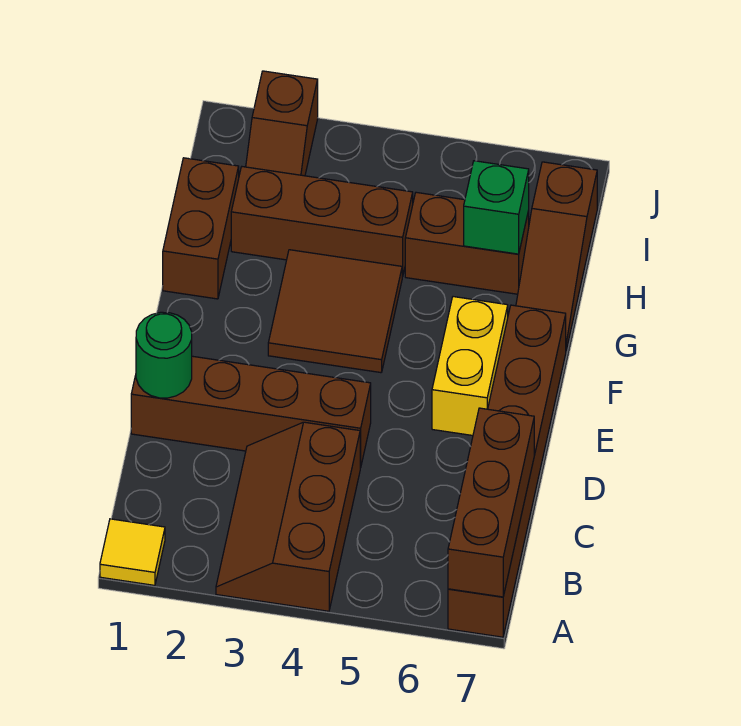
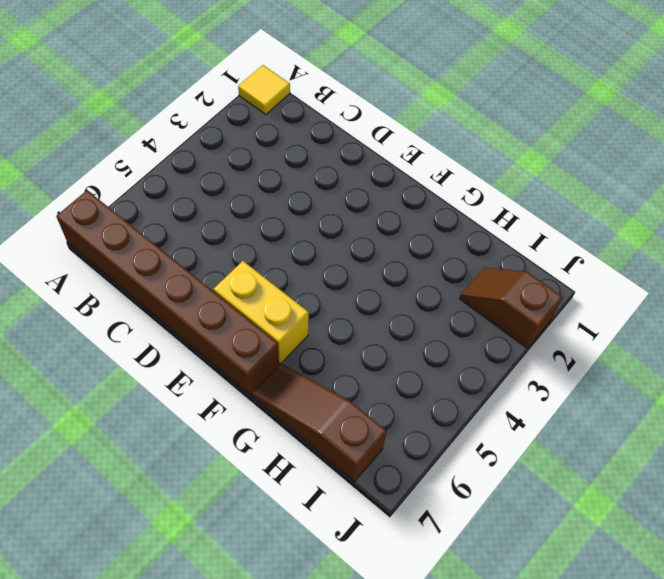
none -> brown 2x3 slope [216,422,360,611]
none -> brown 1x4 brick [131,356,371,468]
none -> brown 2x2 tile [268,250,402,373]

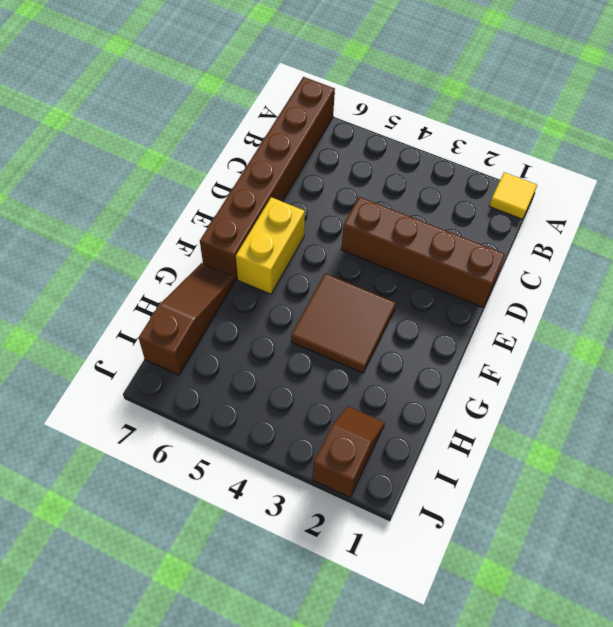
none -> brown 2x3 slope [216,422,360,611]
none -> brown 1x2 brick [163,158,239,299]
none -> brown 1x3 brick [231,167,413,277]

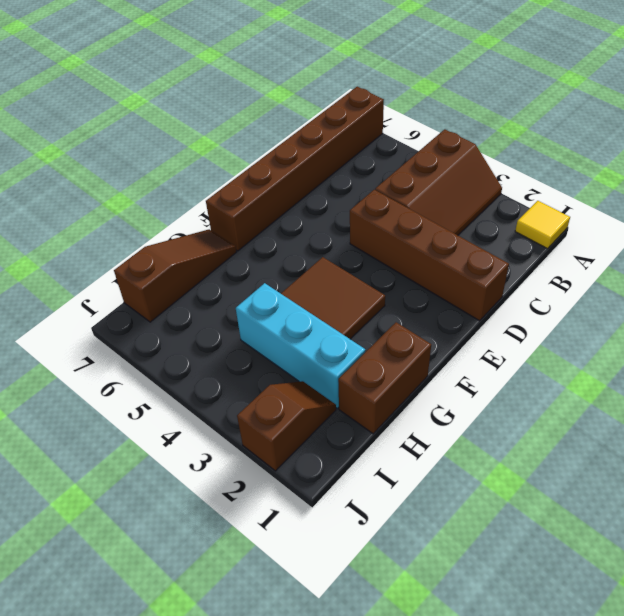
cyan 1x3 brick [236,283,365,408] -> brown 1x3 brick [231,167,413,277]
none -> yellow 1x2 brick [432,297,508,435]
none -> brown 1x2 brick [405,192,529,294]
none -> brown 1x3 brick [448,408,534,597]

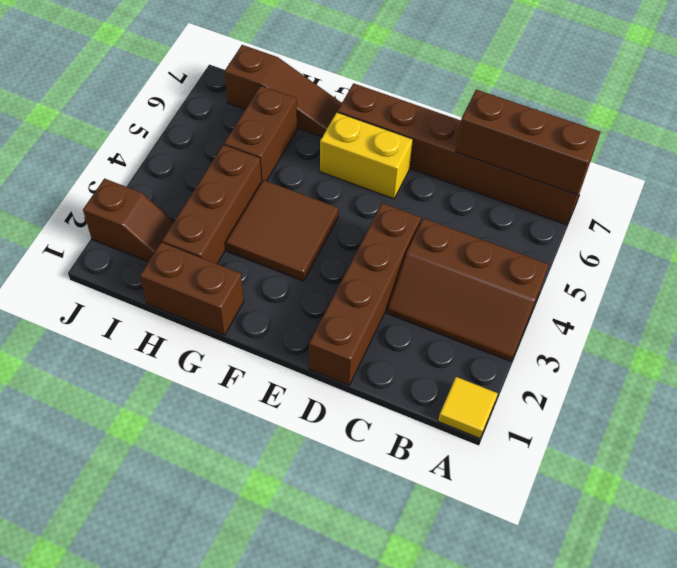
none -> green 1x1 round brick [136,312,192,398]
none -> green 1x1 brick [464,161,529,254]

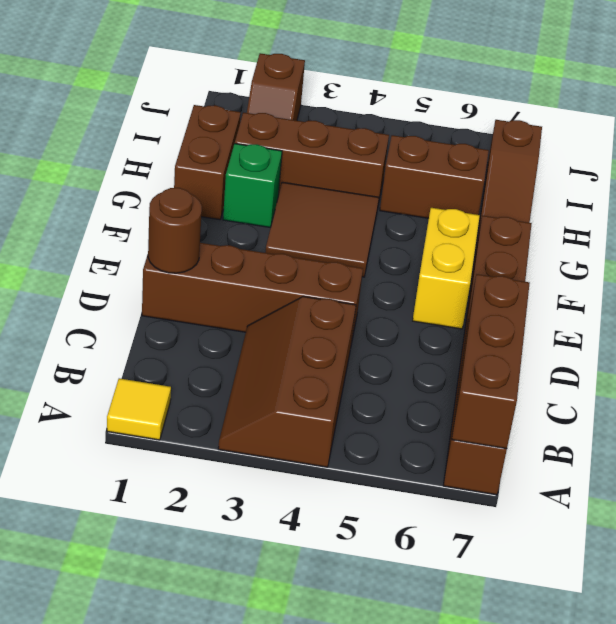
brown 1x1 round brick [148,188,202,273] -> green 1x1 round brick [136,312,192,398]
green 1x1 brick [223,144,282,228] -> green 1x1 brick moved to [464,161,529,254]

